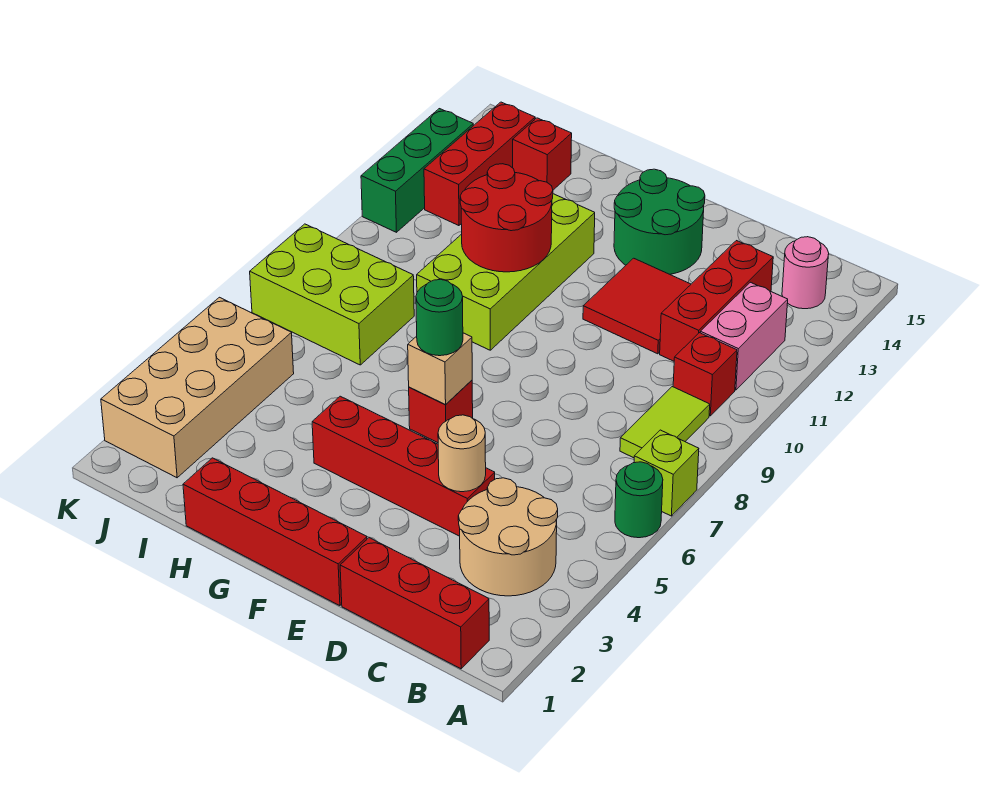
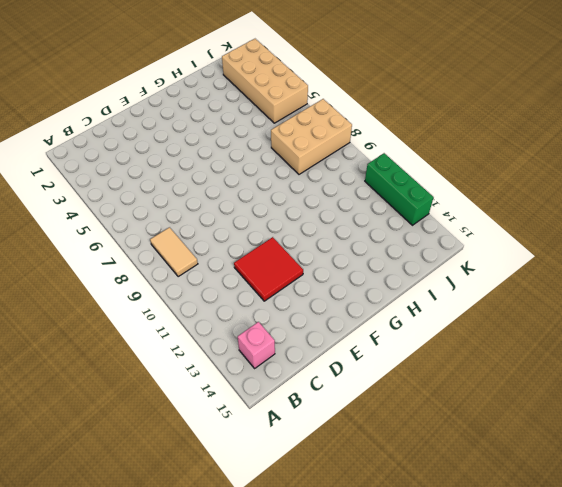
tan 1x2 tile [150,227,198,277] -> lime 1x2 tile [620,387,710,458]
pink 1x1 brick [238,322,275,368] -> pink 1x1 round brick [782,237,829,309]
tan 2x3 brick [271,99,352,174] -> lime 2x3 brick [250,224,414,365]
none -> green 1x1 round brick [615,462,663,538]
none -> lime 1x1 brick [634,430,699,516]
none -> red 1x3 brick [340,538,489,669]

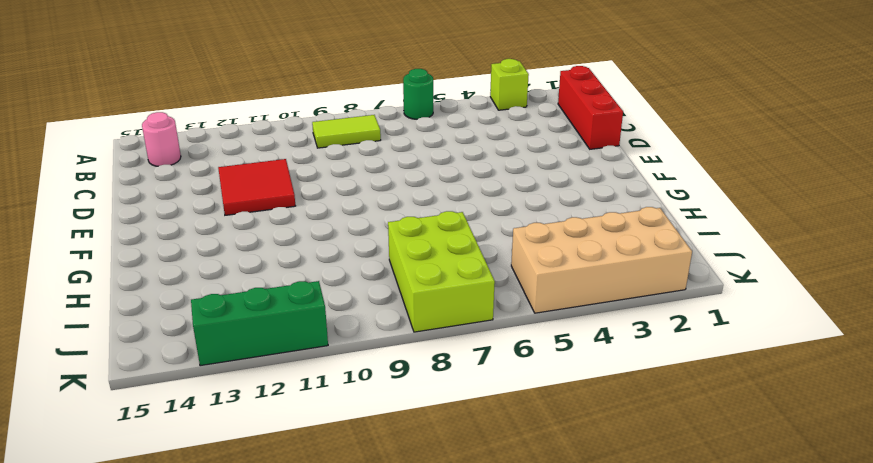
lime 1x1 brick [490,59,529,110] -> lime 1x1 brick moved to [634,430,699,516]
none -> tan 2x2 round brick [458,478,558,596]
none -> red 1x1 brick [673,333,737,416]
none -> pink 1x2 brick [700,282,788,390]

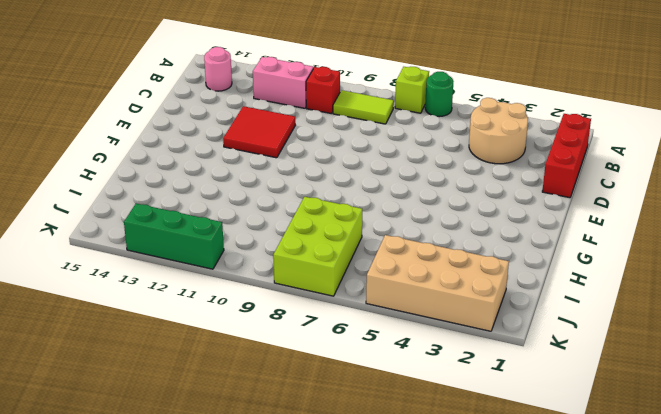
none -> red 1x3 brick [660,241,773,361]
none -> red 1x4 brick [312,396,495,536]
none -> red 1x4 brick [183,458,367,606]

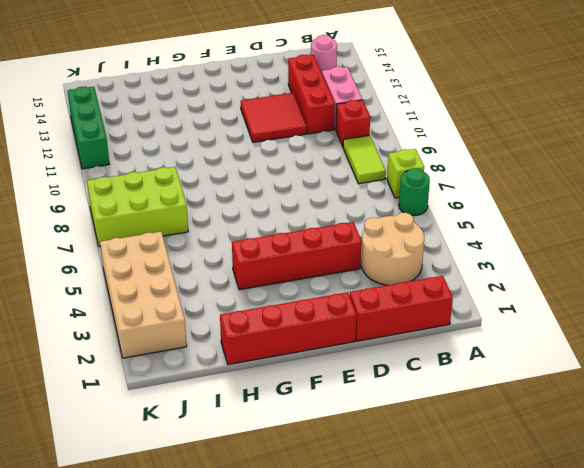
none -> green 2x2 round brick [614,169,705,274]
none -> red 1x1 brick [409,380,473,443]
none -> lime 2x4 brick [417,194,595,350]

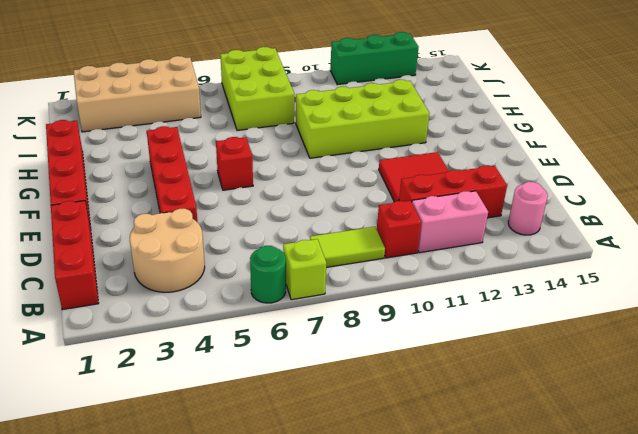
none -> green 2x2 round brick [614,169,705,274]
none -> red 1x1 brick [513,118,572,190]
none -> red 1x3 brick [424,102,535,226]

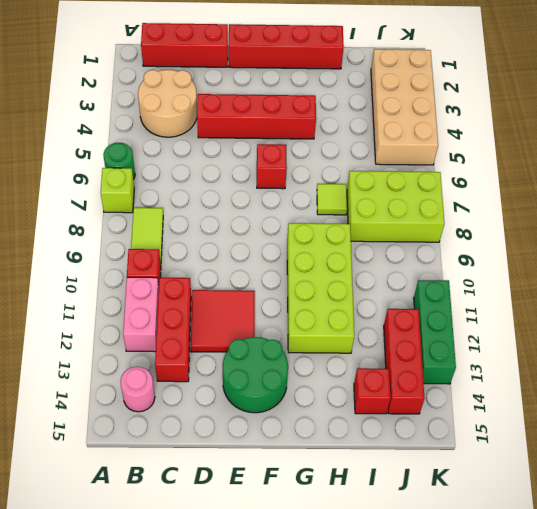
lime 1x1 tile [317,184,347,215] -> none
none -> tan 1x1 round brick [438,415,486,492]
none -> tan 1x1 brick [408,333,472,405]
none -> red 2x2 round brick [460,164,553,272]

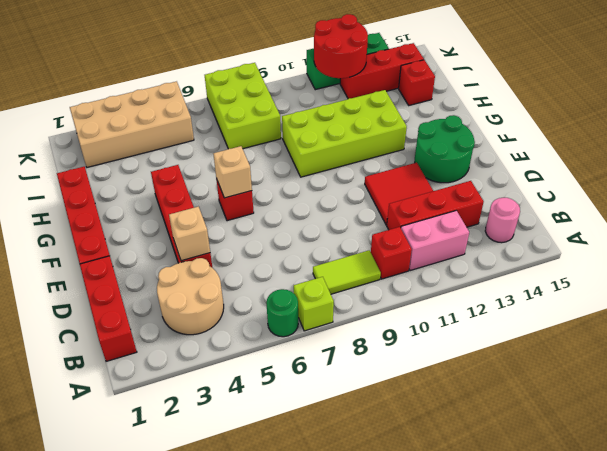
tan 1x1 brick [169,207,210,261] -> tan 1x1 round brick [438,415,486,492]
red 2x2 round brick [314,14,368,78] -> red 2x2 round brick moved to [460,164,553,272]
none -> green 1x1 round brick [416,279,463,356]

